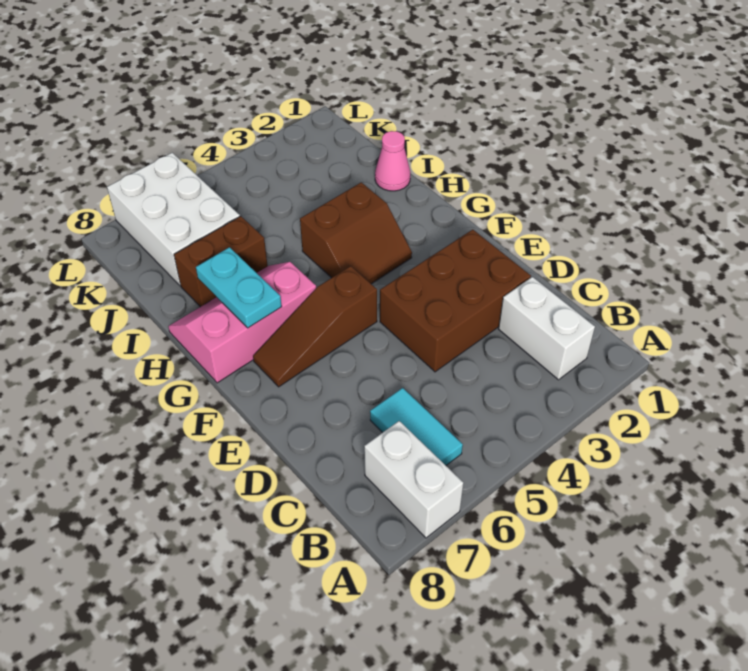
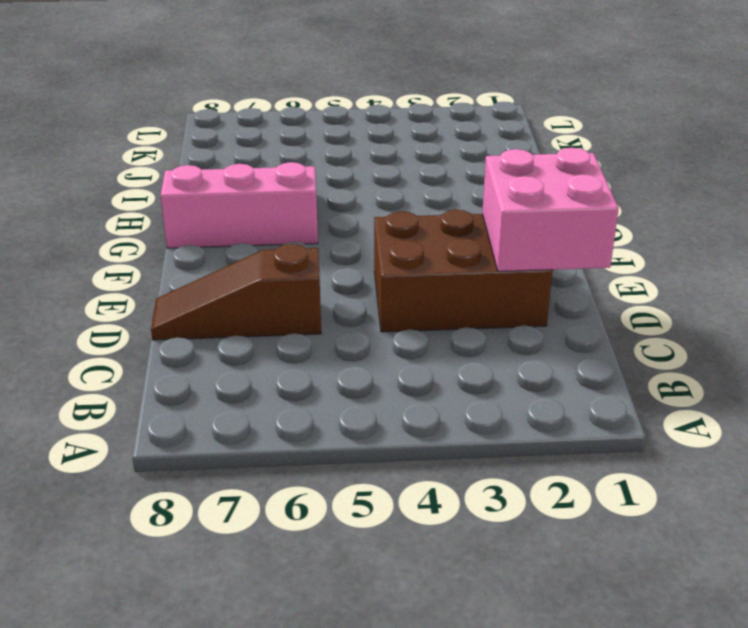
pink 2x2 brick [482,148,619,271] -> none
brown 1x3 slope [151,244,321,340] -> brown 1x3 slope moved to [253,266,377,387]
none -> white 1x2 brick [364,421,463,538]
none -> white 1x2 brick [499,277,595,380]

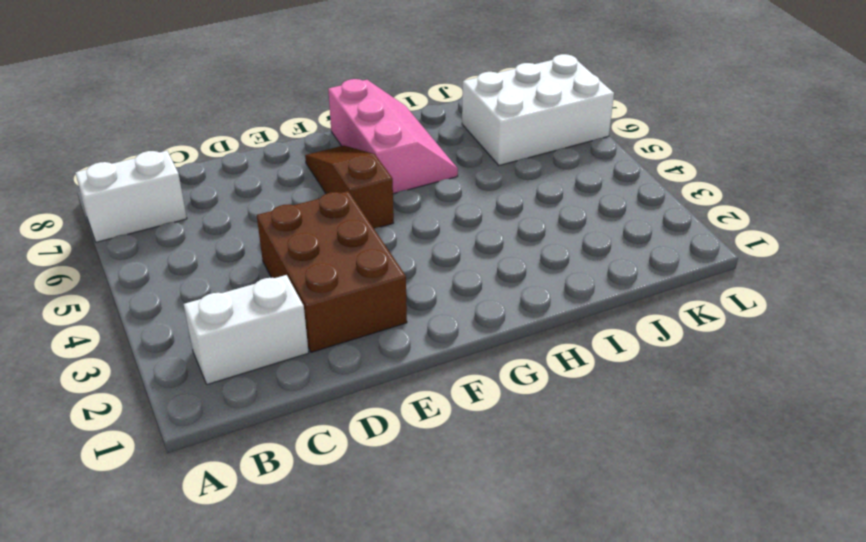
none -> cyan 1x2 tile [370,388,463,465]
none -> brown 2x2 slope [300,182,412,284]

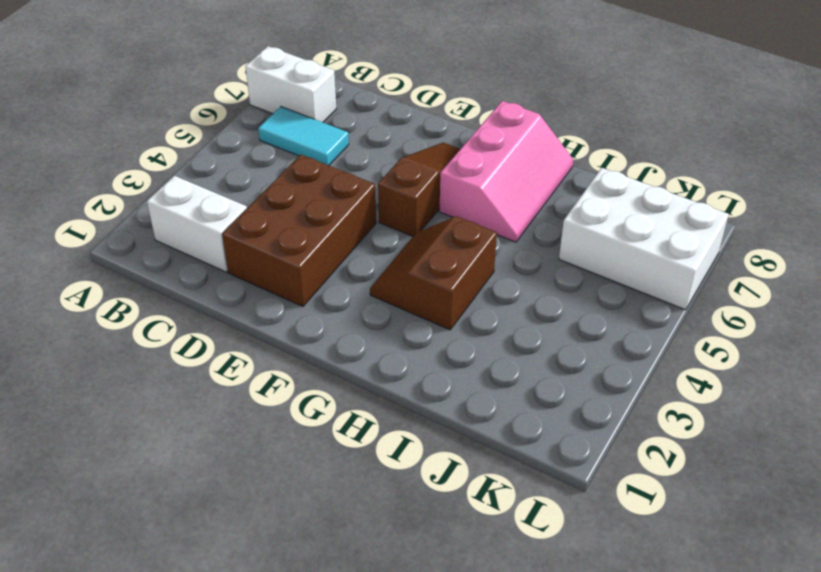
none -> pink 1x1 cone [375,131,410,191]
none -> brown 1x2 brick [174,216,268,307]

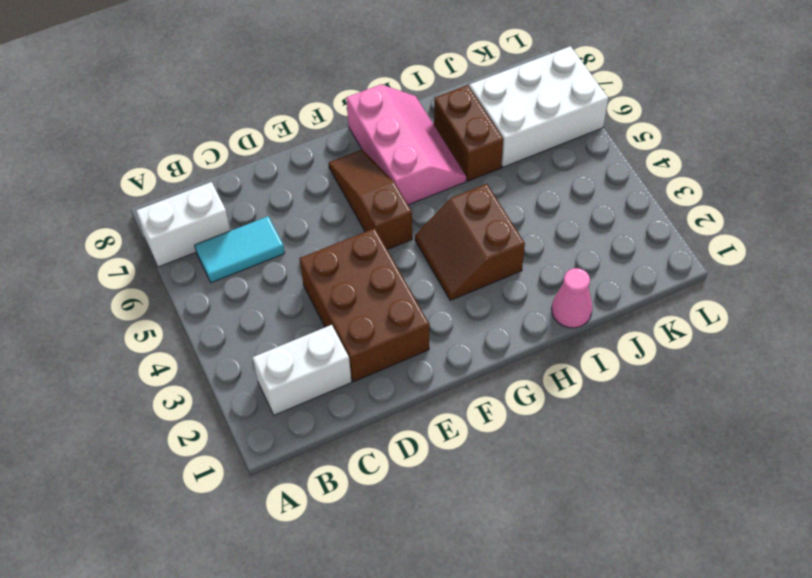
none -> cyan 1x2 plate [196,247,282,328]

